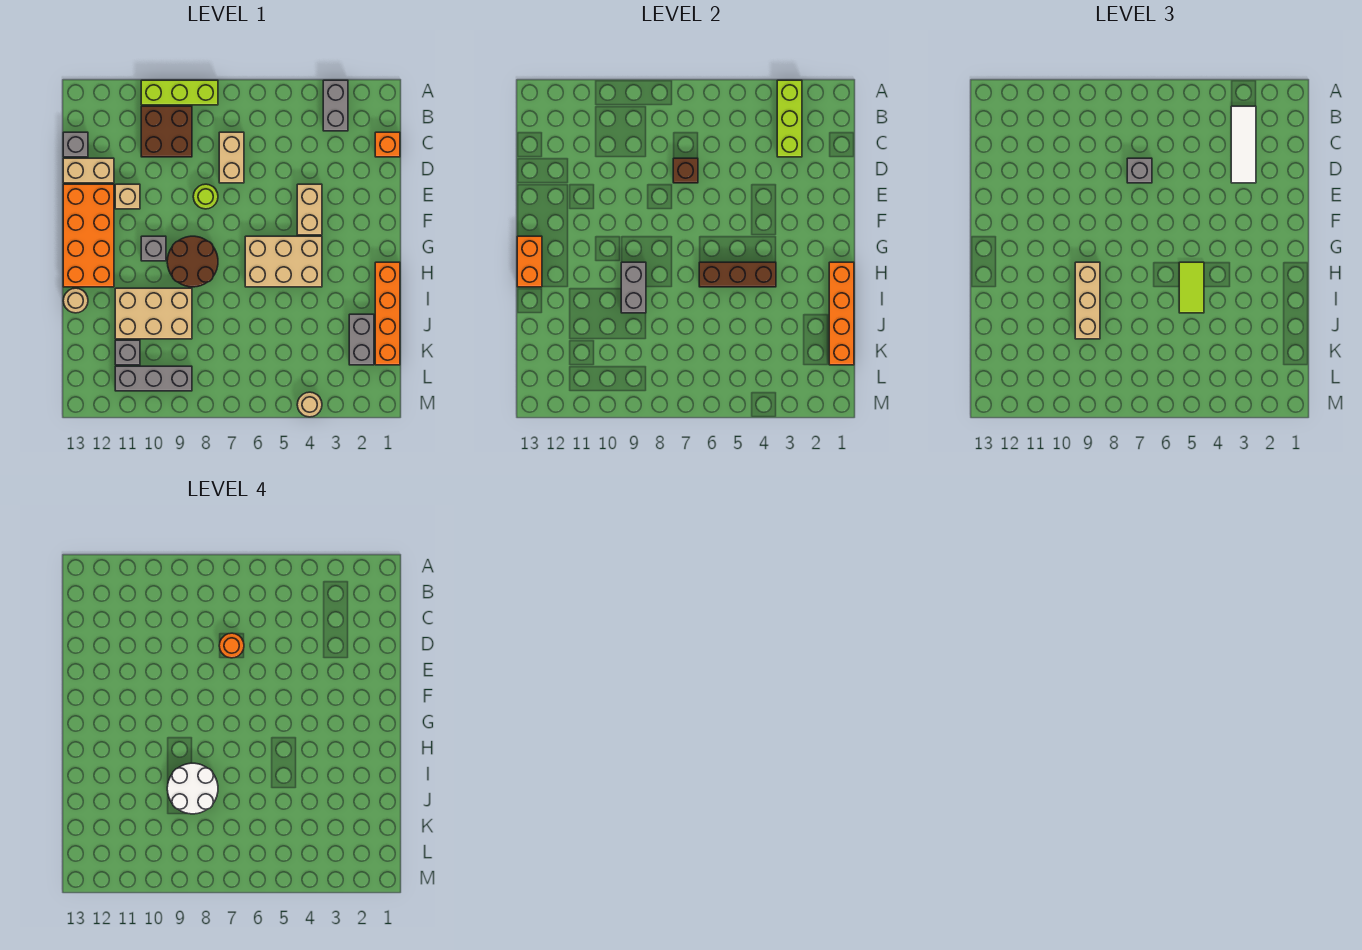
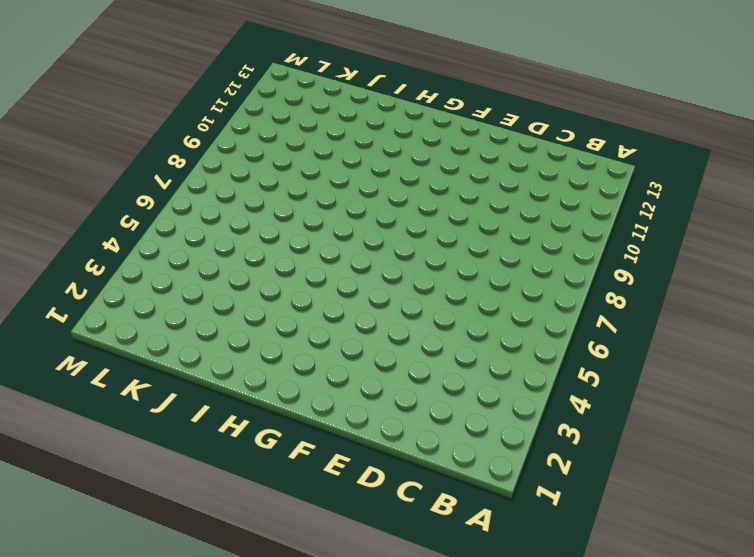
none -> grey 1x2 brick [323,80,348,131]
none -> lime 1x3 brick [141,80,218,105]
none -> brown 2x2 brick [141,106,192,157]
none -> orange 1x1 brick [375,132,400,157]

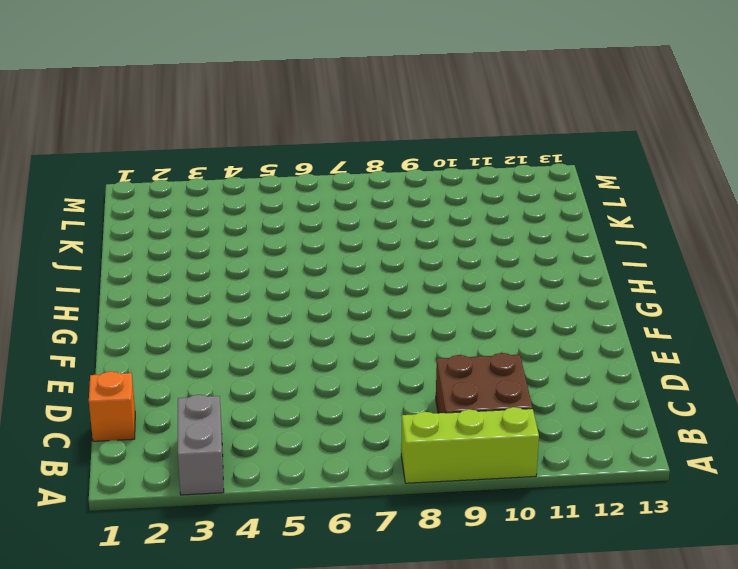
none -> tan 1x2 brick [219,132,244,183]
none -> grey 1x1 brick [63,132,88,157]
none -> tan 1x2 brick [63,158,114,183]
none -> tan 1x2 brick [297,184,322,235]

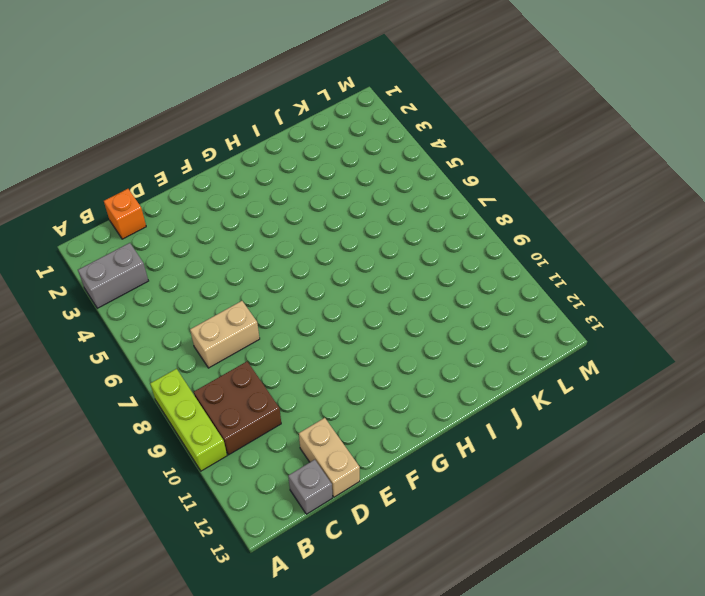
none -> tan 1x2 brick [297,184,322,235]
none -> lime 1x1 round brick [193,184,218,209]
none -> tan 1x1 brick [115,184,140,209]
none -> orange 2x4 brick [63,184,114,287]

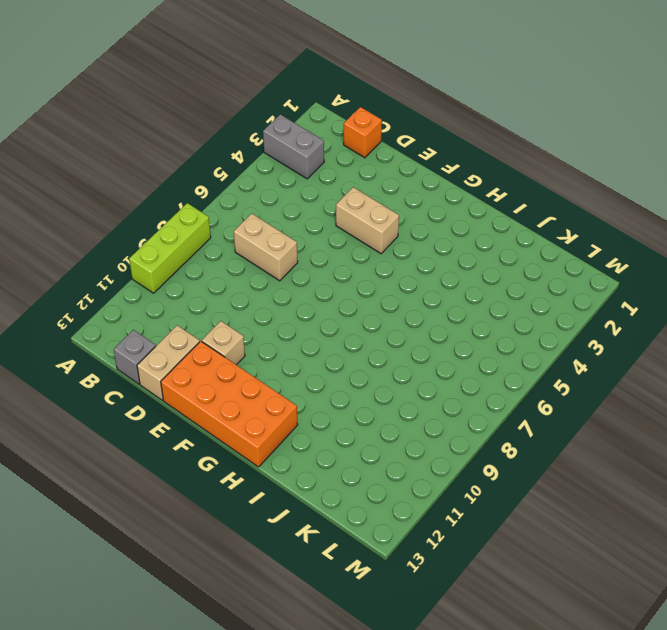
none -> brown 2x2 brick [141,106,192,157]
none -> lime 1x1 round brick [193,184,218,209]
none -> tan 2x3 brick [245,236,322,287]
none -> brown 2x2 round brick [167,236,218,287]

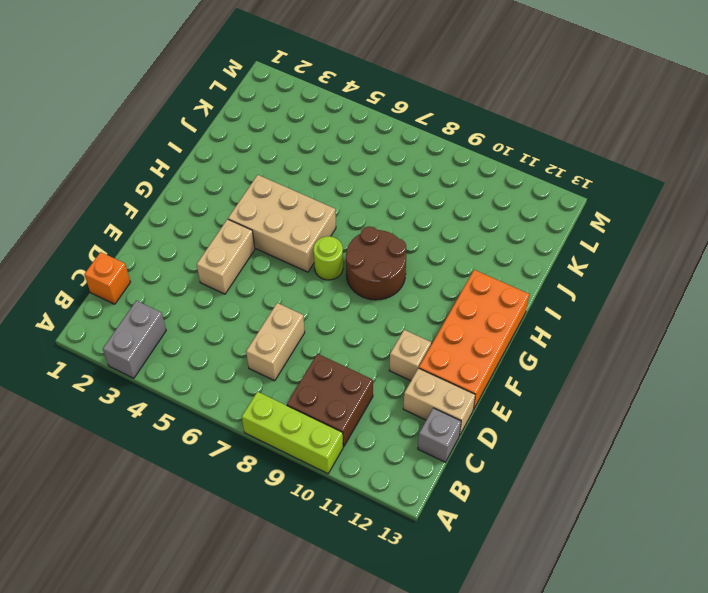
lime 1x1 round brick [313,236,343,280] -> lime 1x1 round brick moved to [193,184,218,209]
none -> grey 1x1 brick [141,236,166,261]
none -> orange 1x4 brick [375,262,400,365]
none -> tan 2x3 brick [115,288,192,339]
none -> tan 1x1 round brick [63,288,88,313]

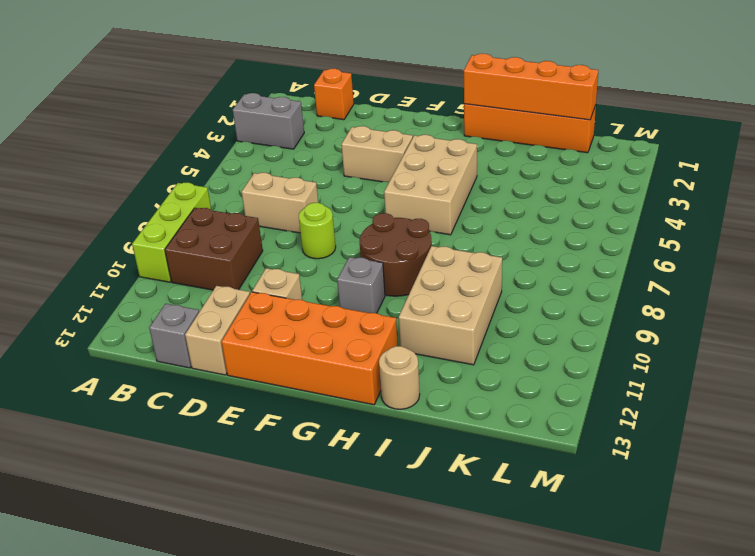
none -> grey 1x2 brick [349,314,374,365]
none -> grey 1x1 brick [115,340,140,365]
none -> grey 1x3 brick [115,366,192,391]
none -> tan 1x1 round brick [297,392,322,417]

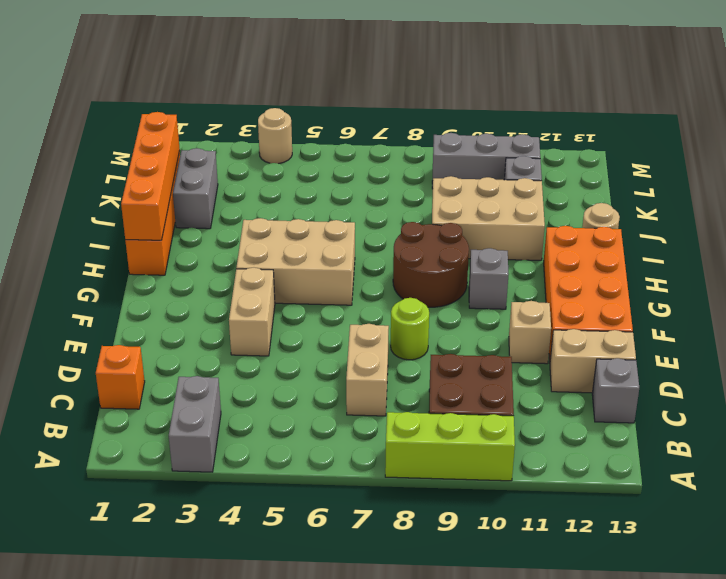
none -> lime 1x3 brick [777,80,802,157]
none -> brown 1x1 brick [673,158,698,183]
none -> orange 1x2 brick [517,236,542,287]
none -> brown 1x3 brick [699,262,776,287]

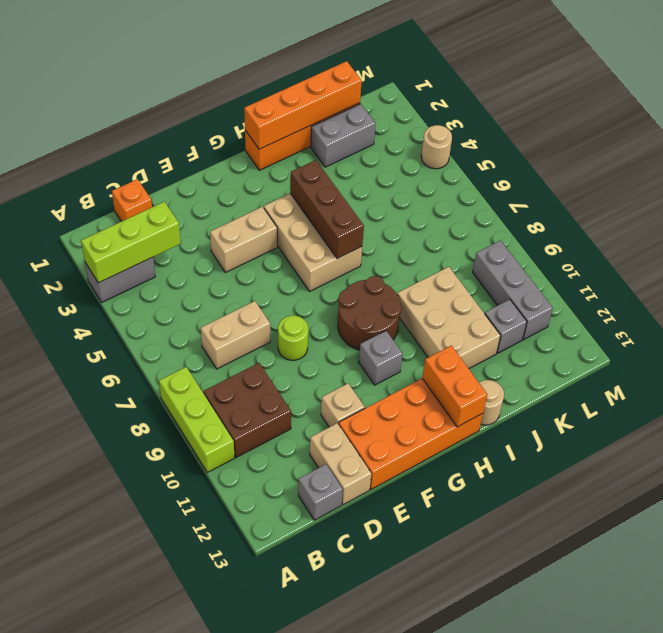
orange 1x2 brick [422,346,487,427] -> orange 1x2 brick turned to [517,236,542,287]
none -> brown 1x1 brick [673,158,698,183]
none -> grey 1x2 brick [621,262,646,313]
none -> white 1x3 tile [1231,106,1256,183]
none -> grey 1x1 brick [1127,158,1152,183]

